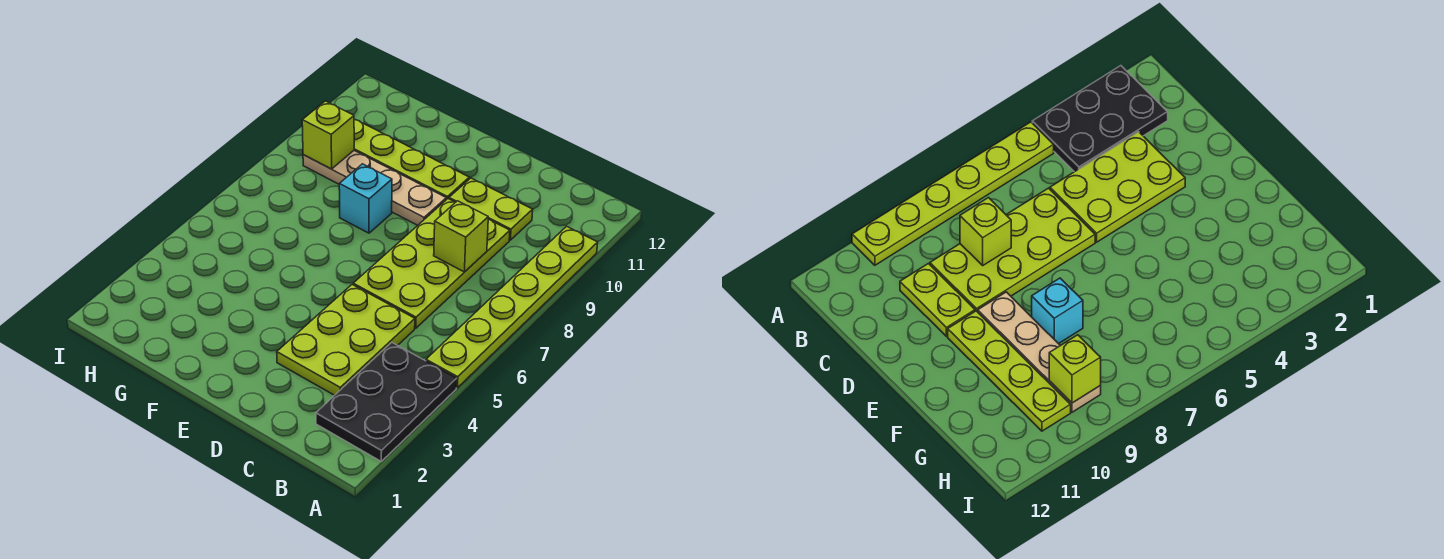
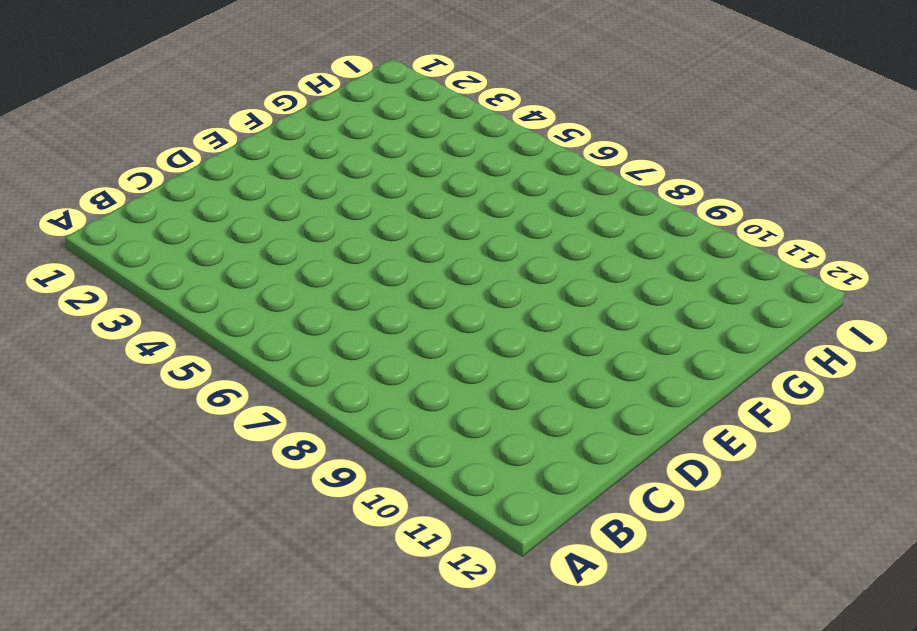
none -> black 2x3 plate [316,343,457,461]
none -> lime 1x6 plate [426,226,598,388]

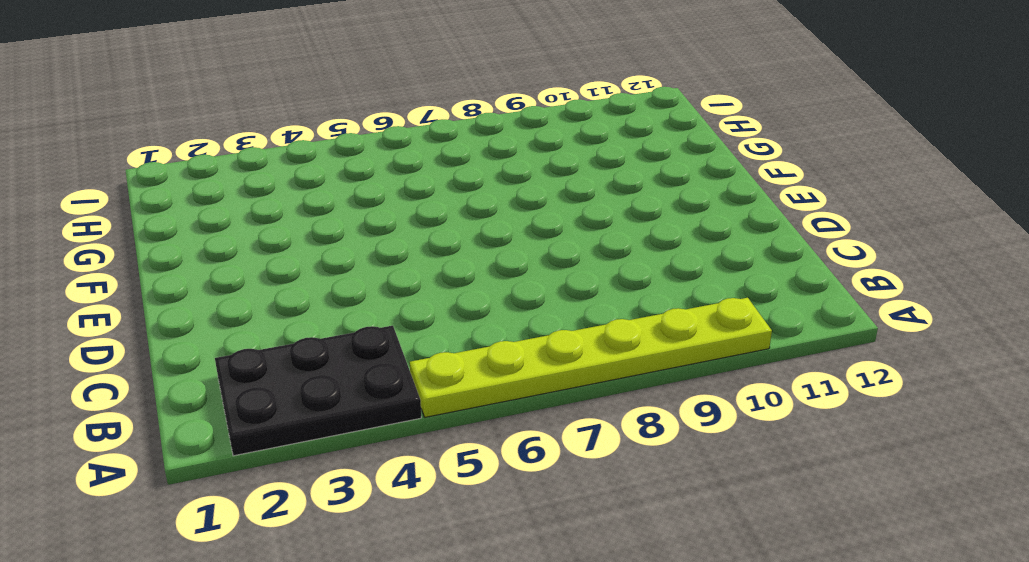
none -> lime 2x3 plate [277,285,415,395]
none -> lime 2x4 plate [353,199,510,328]

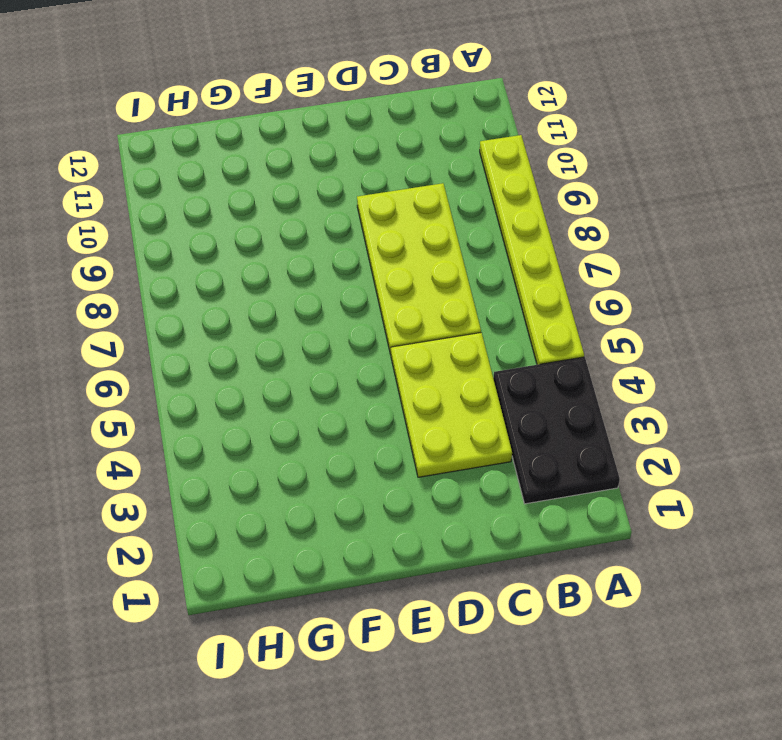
none -> lime 1x2 plate [449,178,533,240]
none -> tan 1x4 plate [303,151,446,225]

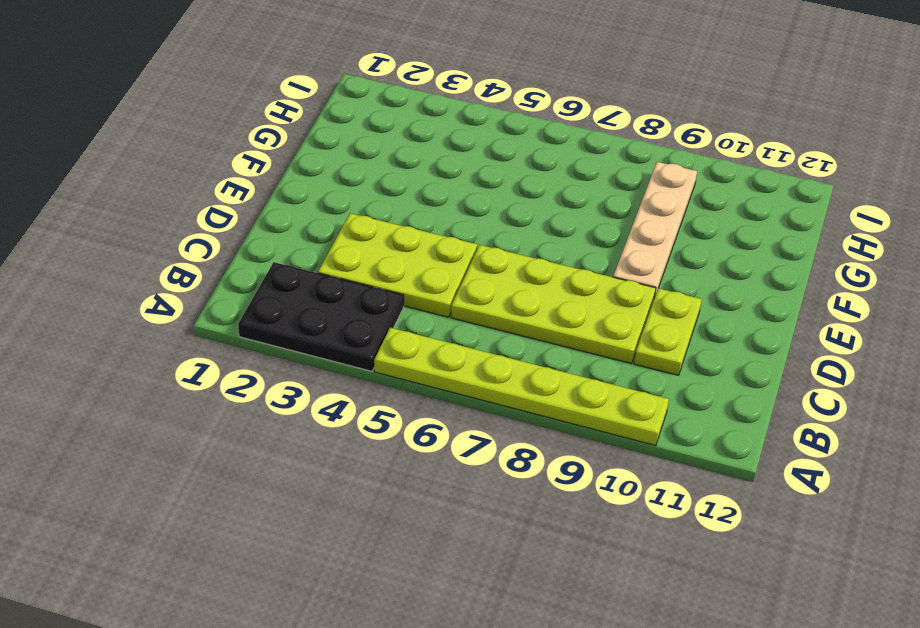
none -> lime 1x4 plate [354,119,469,200]
none -> cyan 1x1 brick [339,164,392,233]

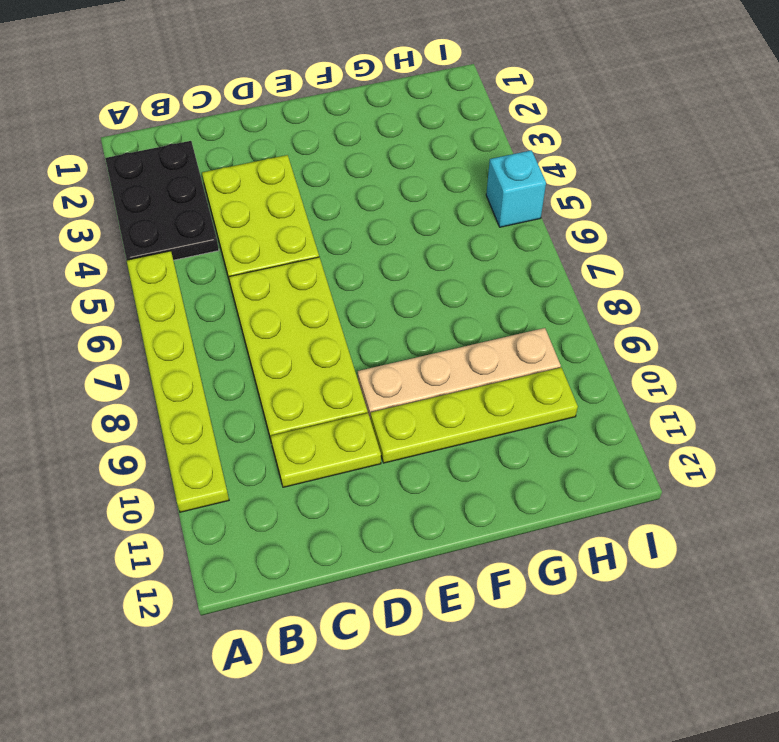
cyan 1x1 brick [486,150,546,227] -> cyan 1x1 brick moved to [339,164,392,233]
none -> lime 1x1 brick [434,201,488,272]
none -> lime 1x1 brick [302,101,354,169]

